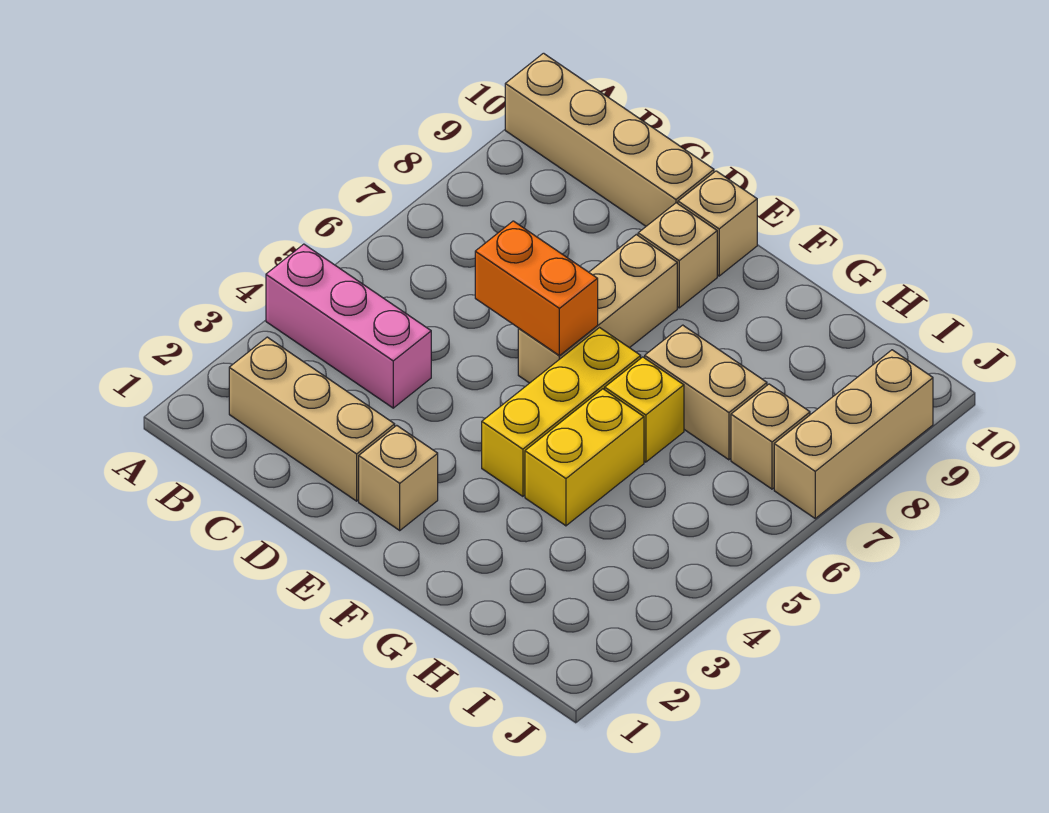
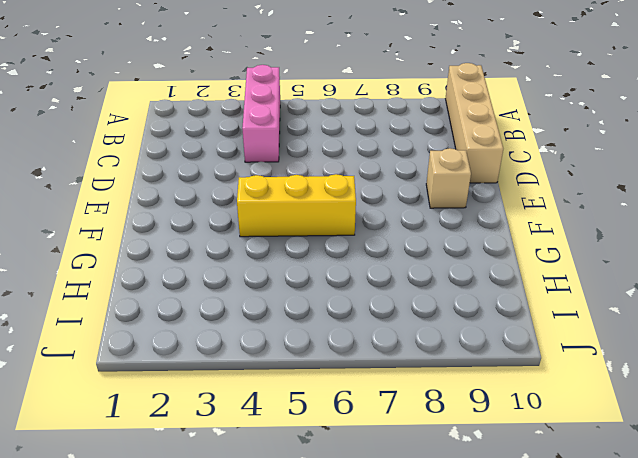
none -> tan 1x3 brick [229,337,395,501]
none -> tan 1x1 brick [359,425,438,530]
none -> tan 1x3 brick [518,235,677,383]

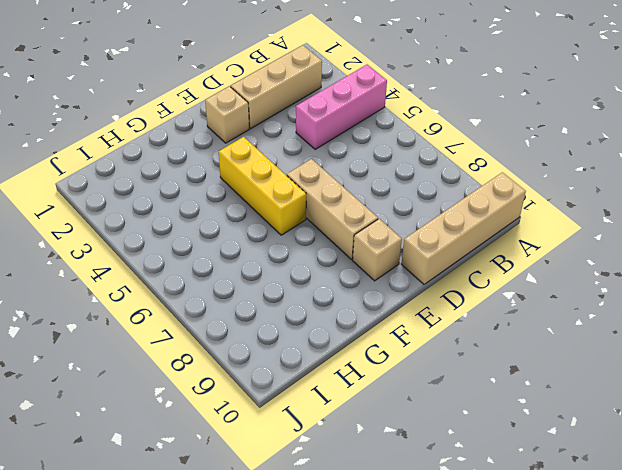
none -> tan 1x1 brick [678,171,757,276]
none -> yellow 1x2 brick [525,389,644,526]
none -> yellow 1x1 brick [605,357,684,462]

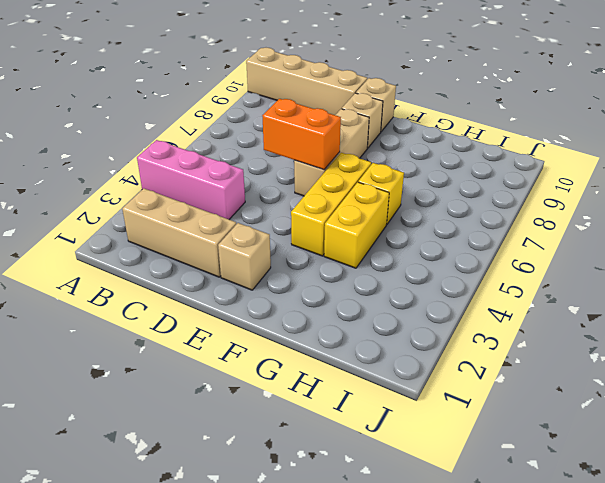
none -> tan 1x2 brick [645,325,767,460]
none -> tan 1x1 brick [731,384,810,489]
none -> tan 1x3 brick [774,350,933,518]

